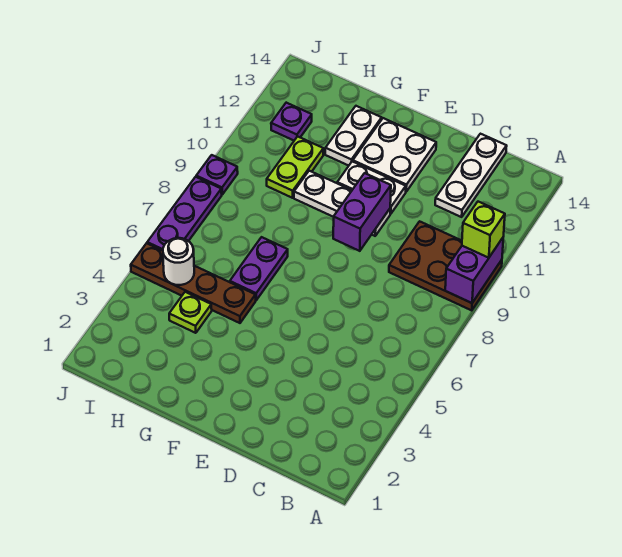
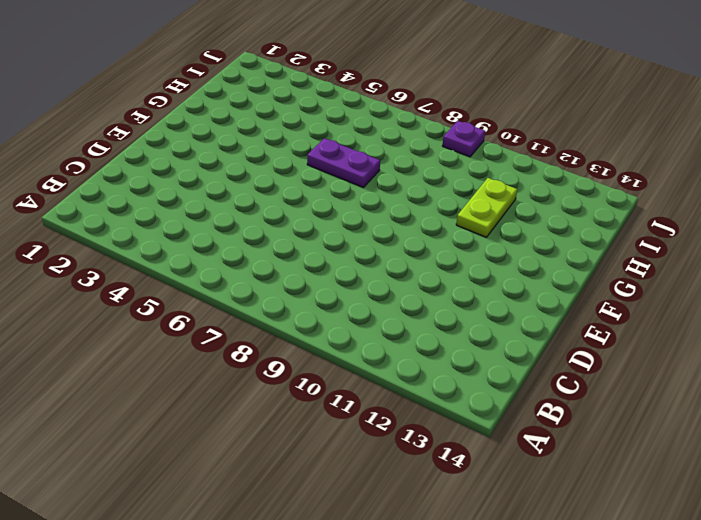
lime 1x2 plate [456,178,517,237] -> lime 1x2 plate turned to [267,136,323,198]
none -> brown 2x3 plate [389,221,502,310]
none -> white 1x3 plate [435,134,507,217]
none -> white 1x3 plate [294,171,390,236]

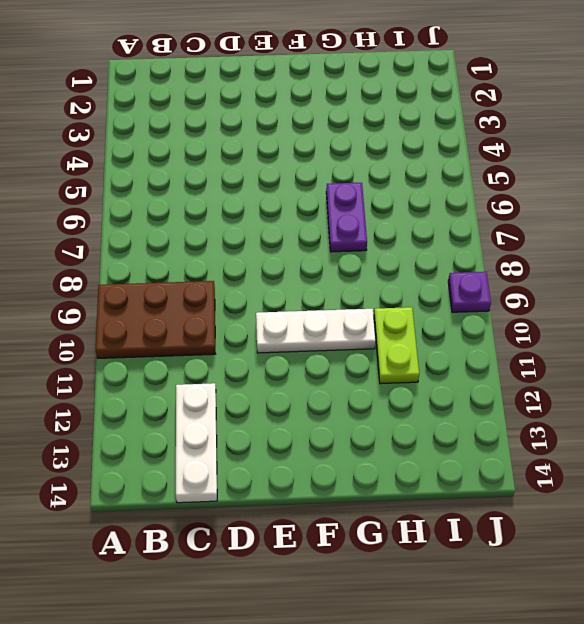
none -> white 1x2 plate [337,161,406,214]
none -> white 2x2 plate [353,118,436,192]
none -> brown 1x4 plate [131,243,256,323]

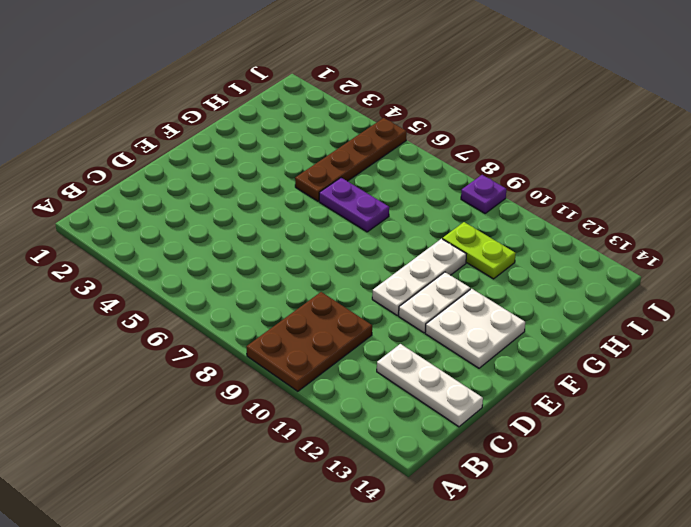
none -> white 1x2 plate [325,106,382,166]
none -> lime 1x1 plate [169,292,212,333]
none -> purple 1x1 plate [271,103,312,140]

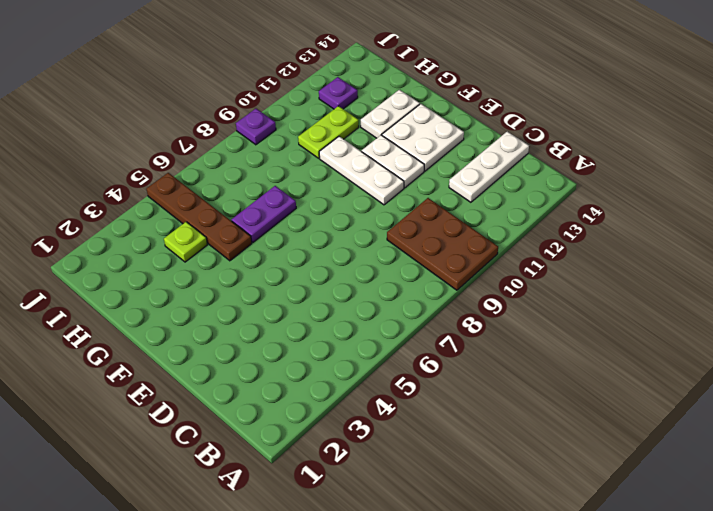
none -> purple 1x3 plate [147,177,222,251]
none -> purple 1x2 brick [445,238,503,303]
none -> purple 1x2 brick [333,173,391,251]

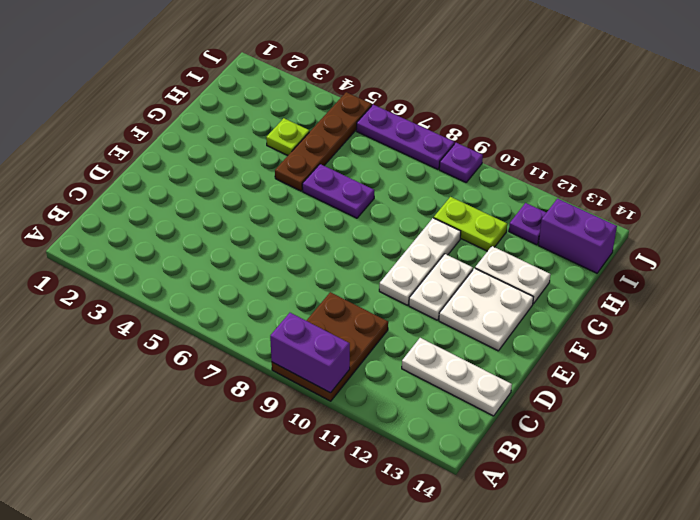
purple 1x2 brick [538,199,617,273] -> purple 1x2 brick moved to [333,173,391,251]
none -> white 1x1 round brick [163,238,194,285]
none -> lime 1x1 brick [462,202,505,258]

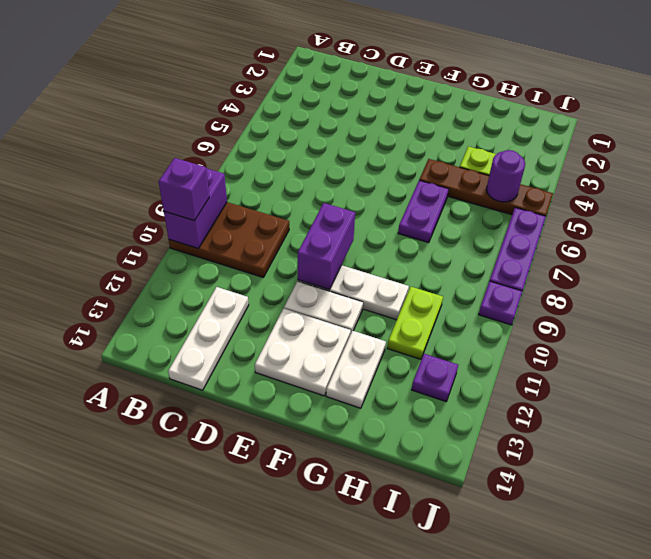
purple 1x1 brick [159,158,209,221] -> lime 1x1 brick [462,202,505,258]
purple 1x1 round brick [486,150,525,202] -> white 1x1 round brick [163,238,194,285]

